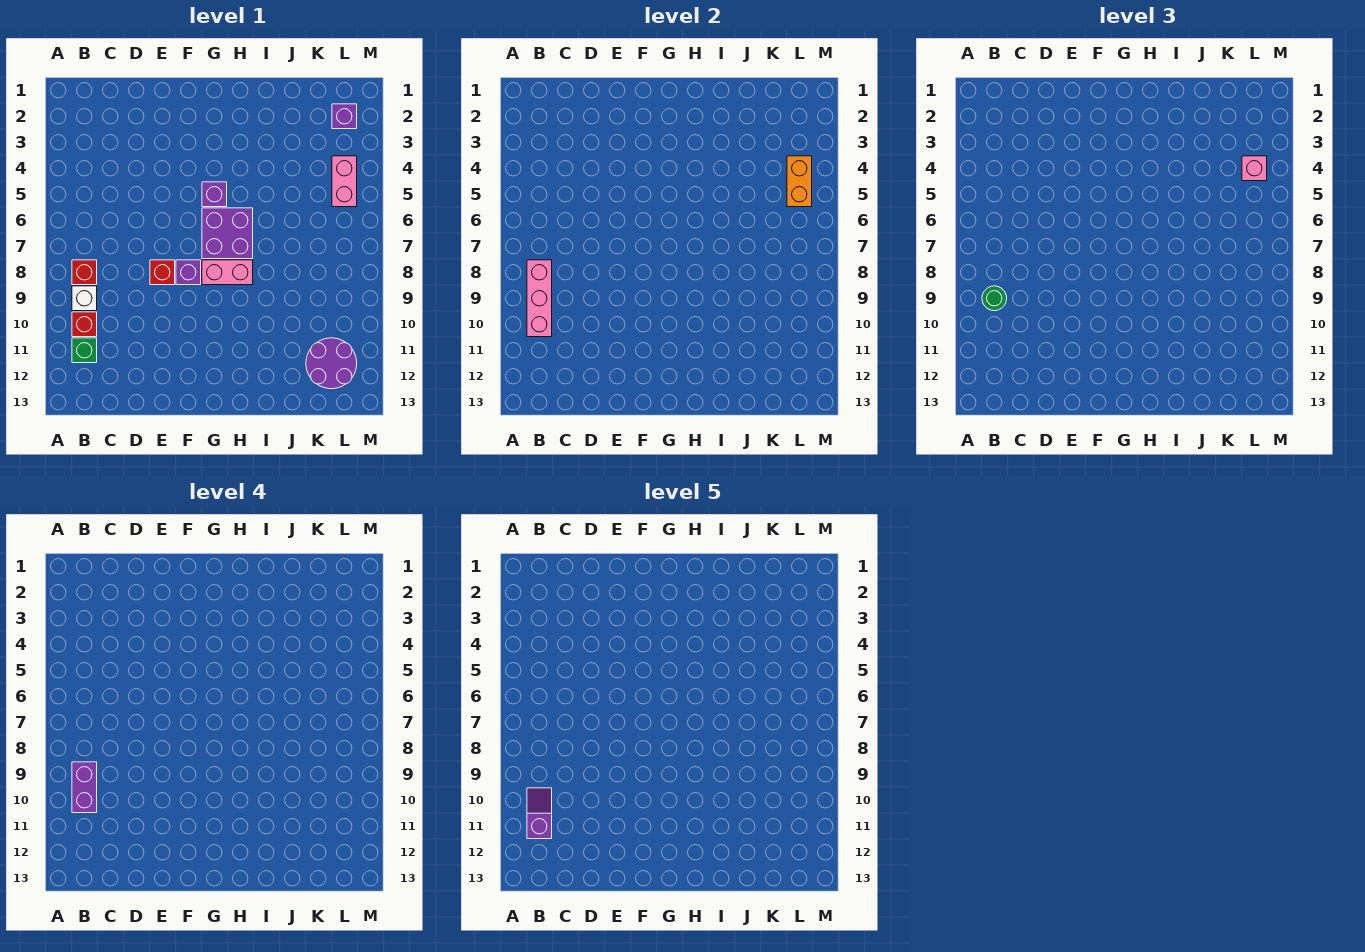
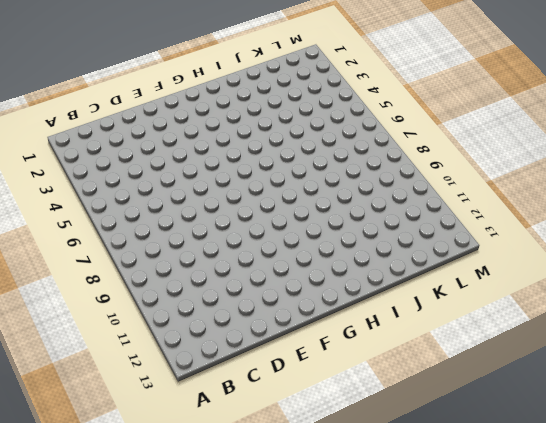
none -> red 1x1 brick [72,260,97,285]
none -> white 1x1 brick [72,286,97,311]
none -> red 1x1 brick [72,312,97,337]

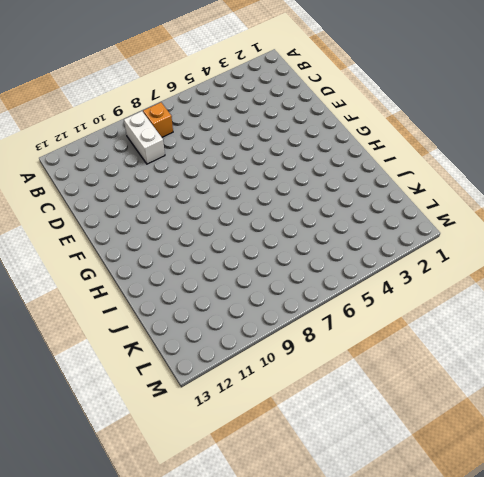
orange 1x1 brick [143,102,173,137] -> red 1x1 brick [72,260,97,285]
white 1x2 brick [124,111,165,164] -> white 1x1 brick [72,286,97,311]
none -> red 1x1 brick [72,312,97,337]
none -> green 1x1 brick [72,338,97,363]
none -> red 1x1 brick [150,260,175,285]

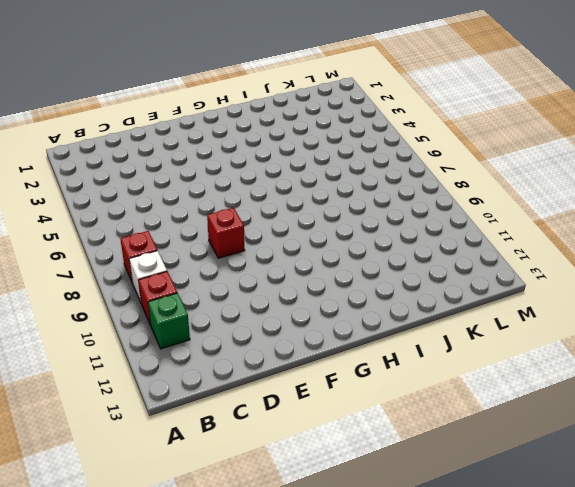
none -> purple 1x1 brick [176,260,201,285]
none -> purple 1x1 brick [202,182,227,207]
none -> purple 2x2 brick [202,208,253,259]

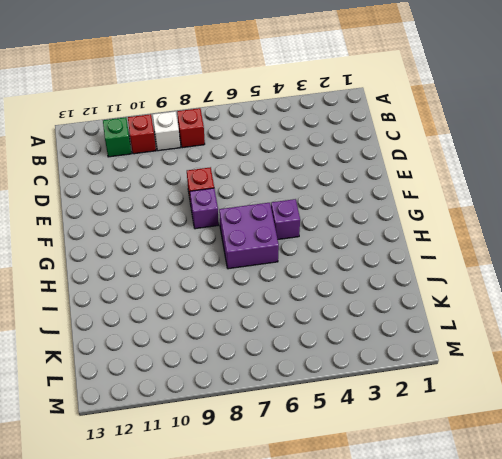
none -> pink 1x2 brick [202,260,253,285]
none -> purple 2x2 round brick [306,338,357,389]
none -> purple 1x1 brick [332,104,357,129]

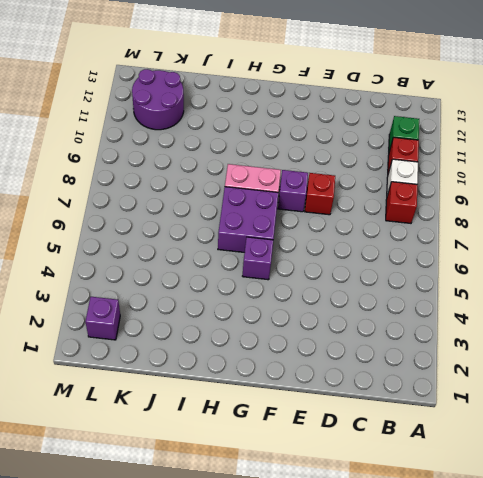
none -> pink 1x2 brick [332,156,357,207]
none -> pink 1x3 brick [527,260,552,337]
none -> orange 1x2 brick [787,156,812,207]

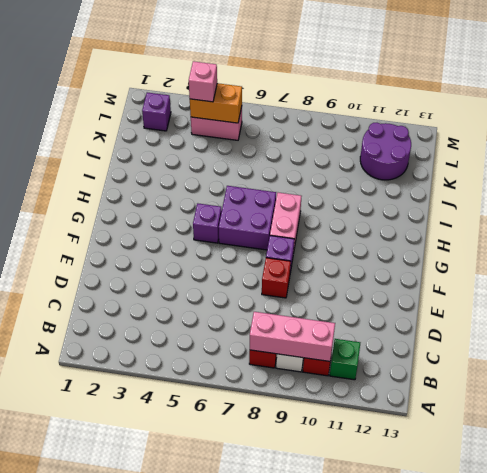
none -> green 1x1 round brick [982,286,1007,311]
none -> purple 1x2 brick [72,762,97,813]
none -> purple 1x2 slope [527,788,552,839]

